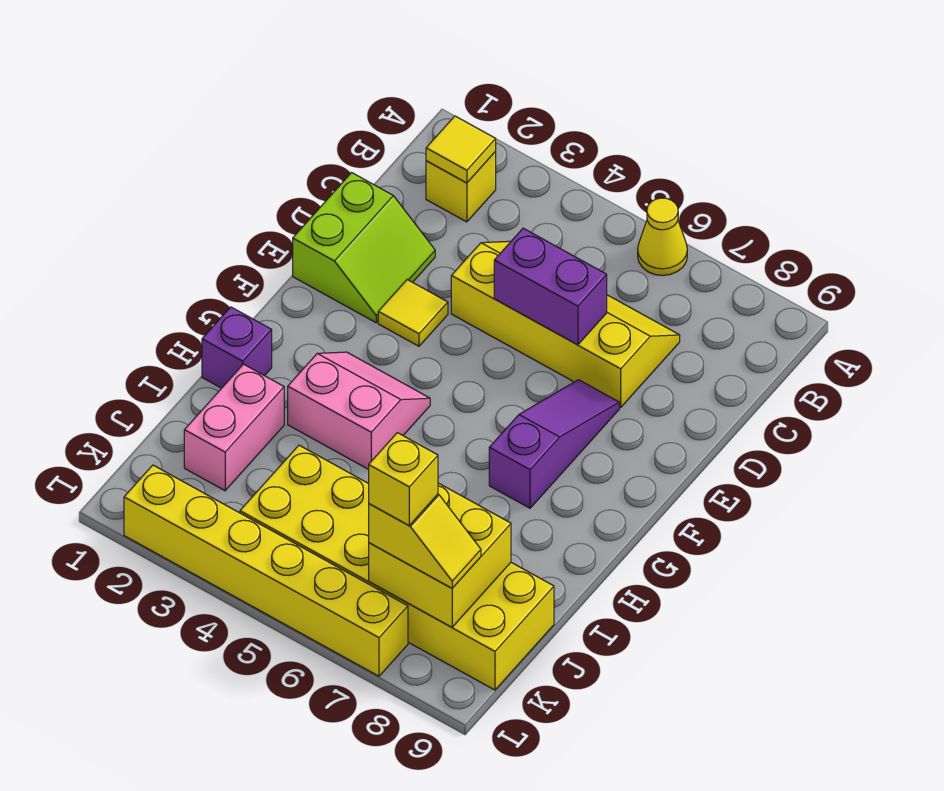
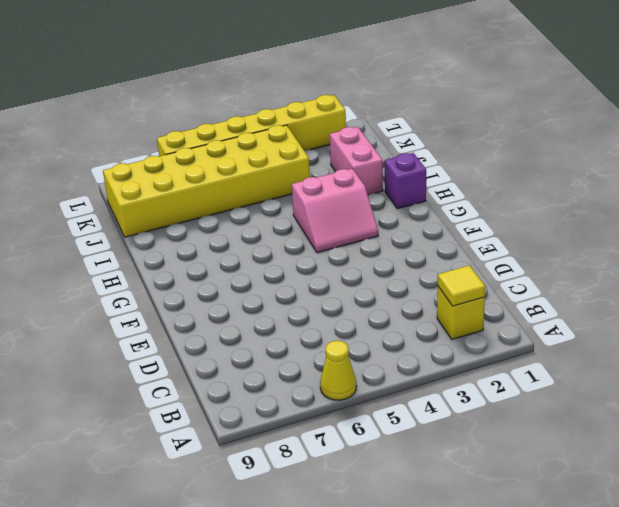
none -> yellow 2x4 slope [451,241,680,407]
none -> lime 2x2 slope [293,173,435,323]
none -> yellow 1x1 tile [378,280,448,346]

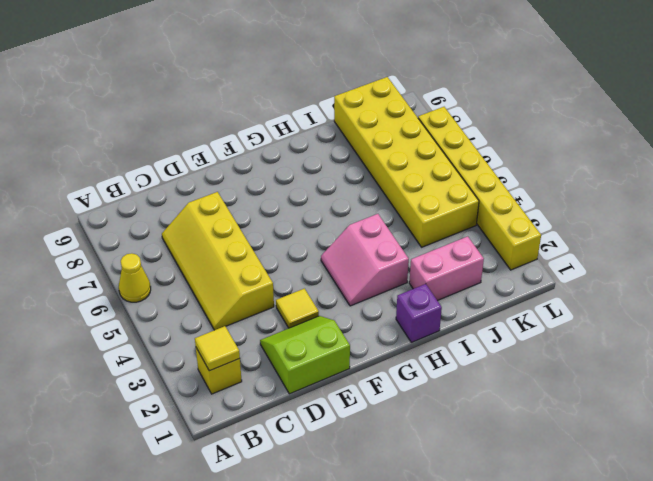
none -> purple 1x3 slope [489,380,619,508]
none -> purple 1x2 brick [494,228,607,345]
none -> yellow 2x2 brick [369,483,511,627]

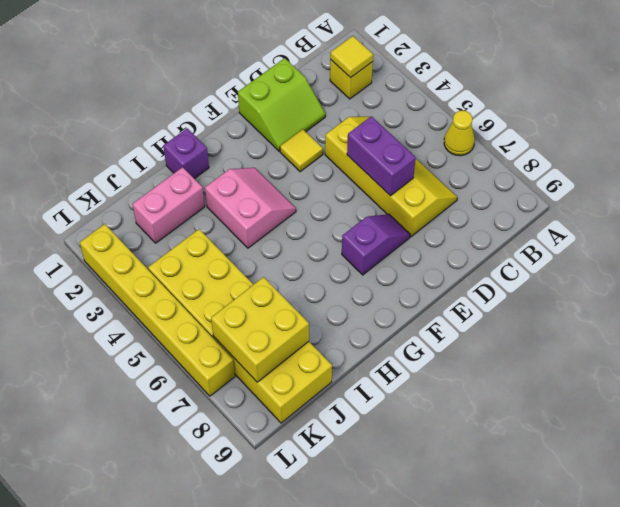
purple 1x2 slope [342,214,410,275] -> purple 1x3 slope [489,380,619,508]
none -> yellow 1x2 slope [369,494,481,588]
none -> yellow 1x1 brick [369,433,438,525]

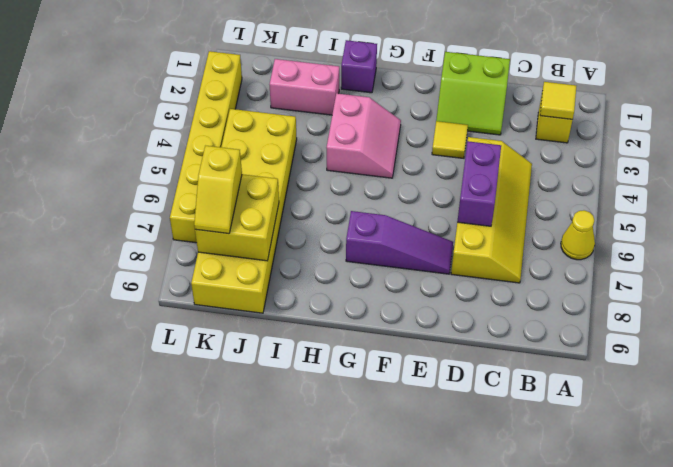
none -> yellow 1x1 brick [369,433,438,525]

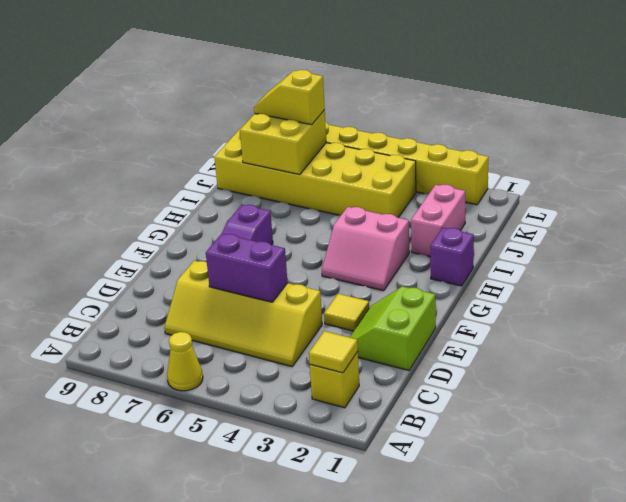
none -> yellow 1x1 brick [369,433,438,525]

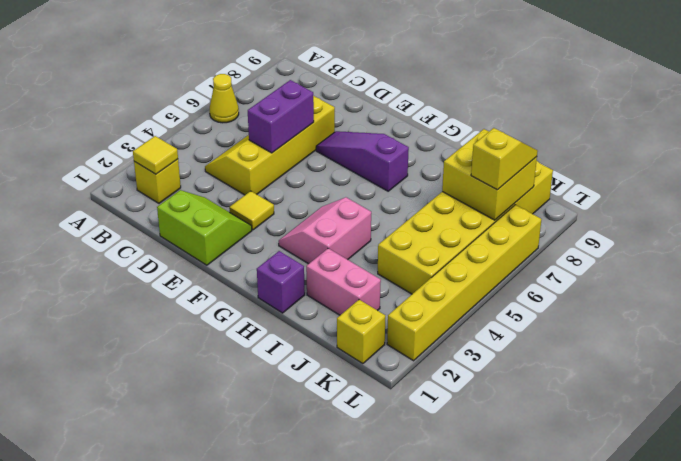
yellow 1x1 brick [337,300,385,364] -> yellow 1x1 brick moved to [369,433,438,525]

